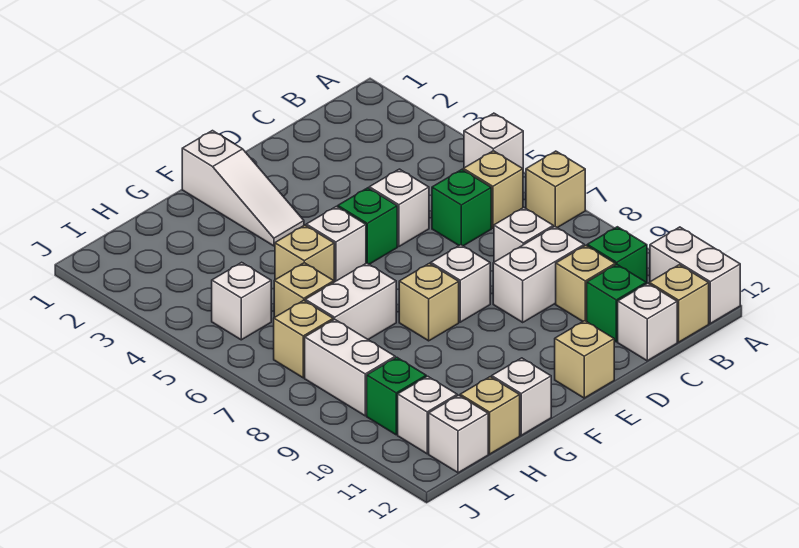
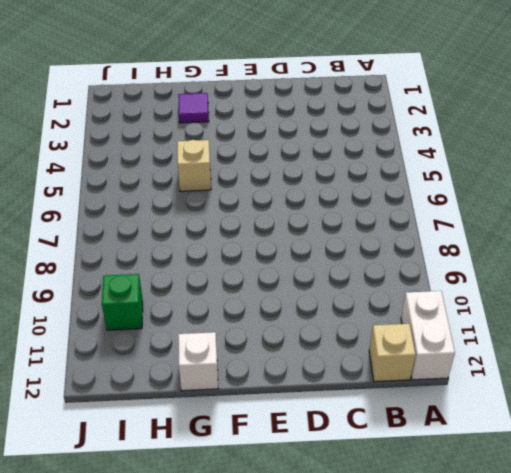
purple 1x1 tile [178,93,209,123] -> none
none -> white 1x1 brick [464,113,523,169]
none -> tan 1x1 brick [526,151,585,228]
none -> tan 1x1 brick [463,151,523,228]
none -> green 1x1 brick [587,227,647,284]

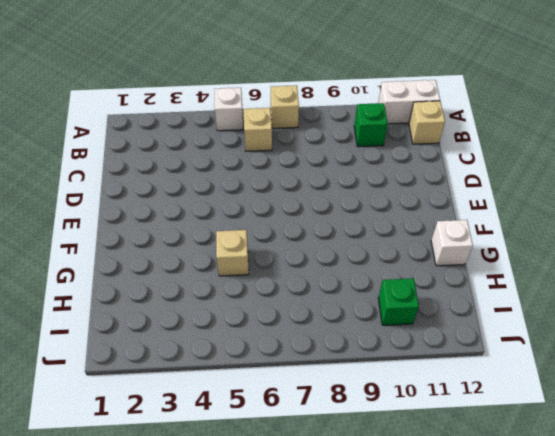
none -> green 1x1 brick [432,170,491,246]
none -> white 1x1 brick [494,208,553,262]
none -> white 1x2 brick [493,226,584,322]
none -> tan 1x1 brick [556,245,615,321]

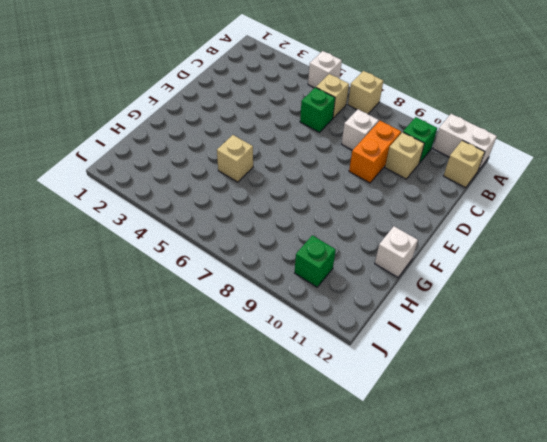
orange 1x2 brick [349,121,401,183] -> white 1x2 brick [493,226,584,322]
none -> green 1x1 brick [587,264,646,342]
none -> white 1x1 brick [618,283,677,361]
none -> white 1x1 brick [369,169,429,247]
none -> green 1x1 brick [338,188,397,264]

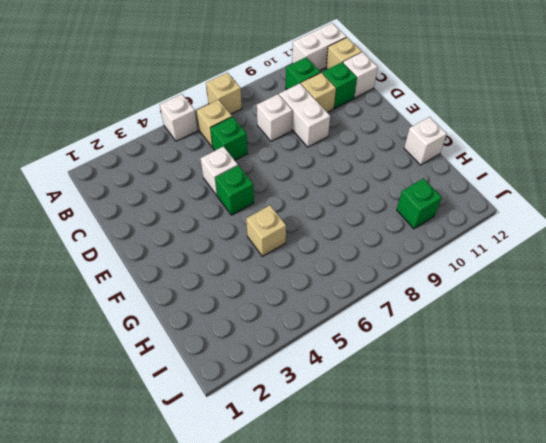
none -> white 1x1 brick [431,245,490,322]
none -> tan 1x1 brick [555,321,614,398]
none -> white 1x3 slope [182,131,304,246]
none -> white 1x1 brick [306,206,366,282]

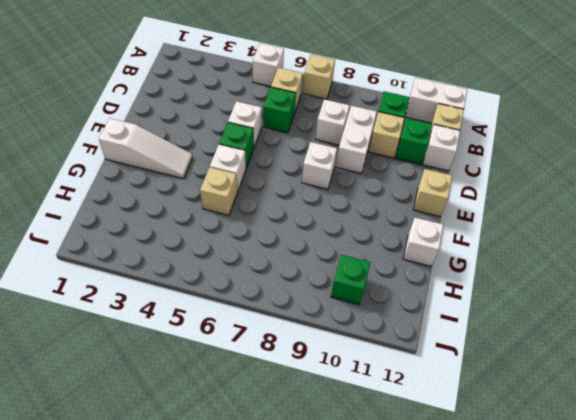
none -> tan 1x1 brick [399,263,459,341]
none -> white 1x2 brick [305,263,396,339]
none -> tan 1x1 brick [274,263,334,317]
none -> tan 1x1 brick [460,377,520,454]

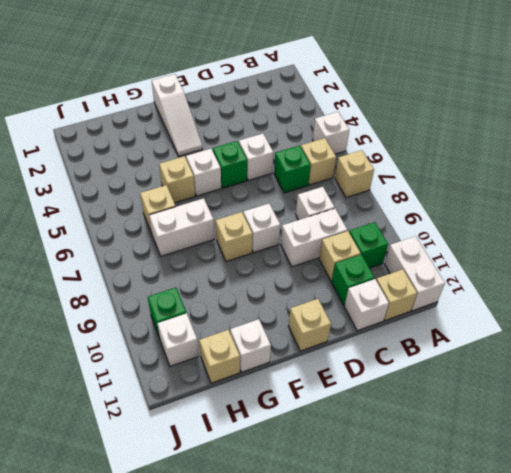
none -> white 1x1 brick [212,262,271,340]
none -> tan 1x1 brick [274,300,333,378]
none -> white 1x2 brick [305,319,395,416]
none -> white 1x1 brick [429,395,488,473]

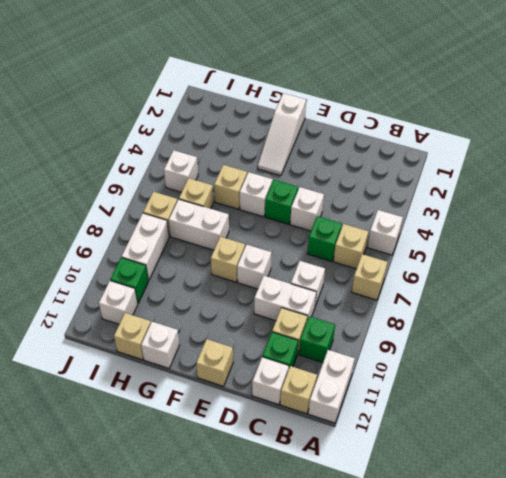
none -> white 1x1 brick [429,395,488,473]

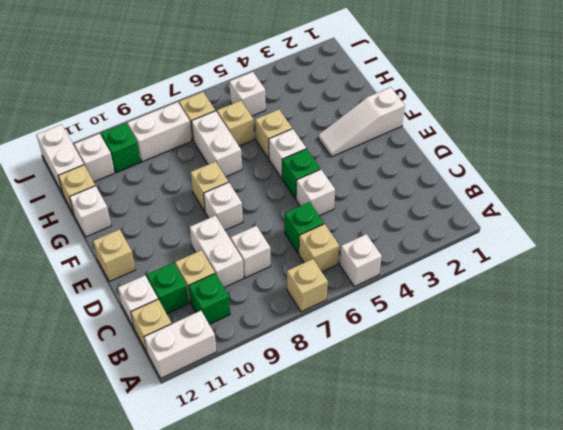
white 1x2 brick [37,125,84,193] -> white 1x1 brick [429,395,488,473]

